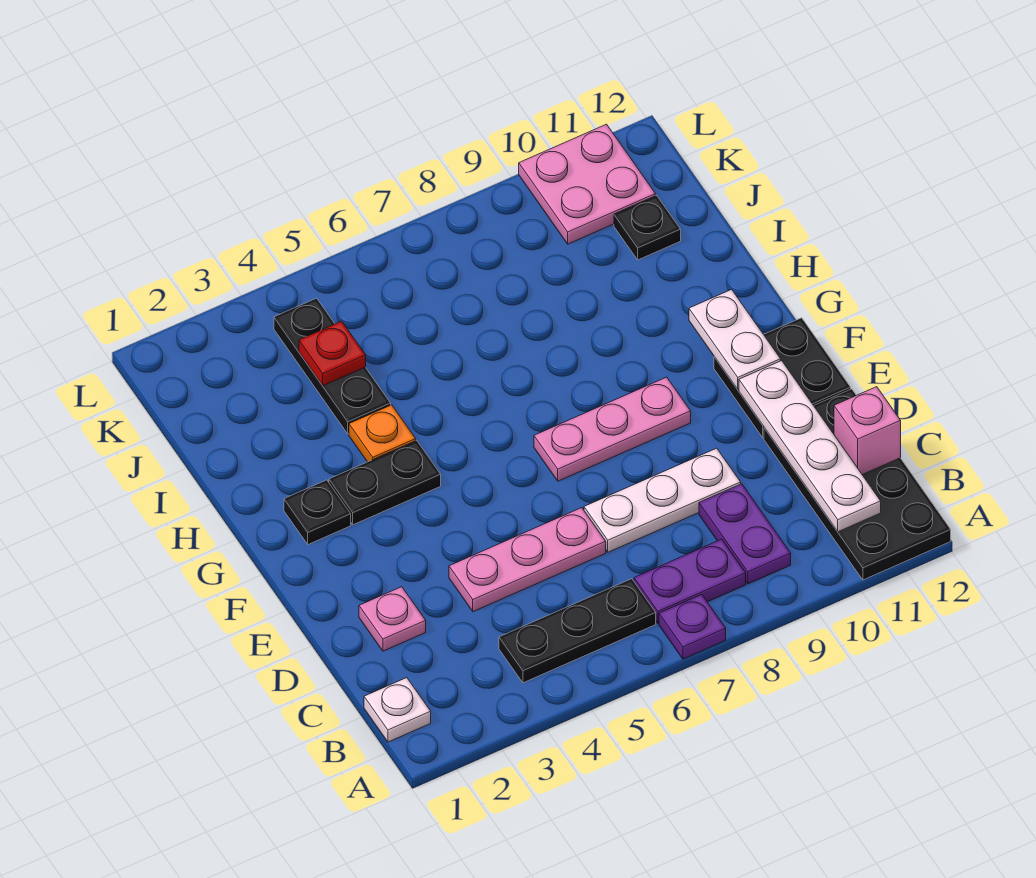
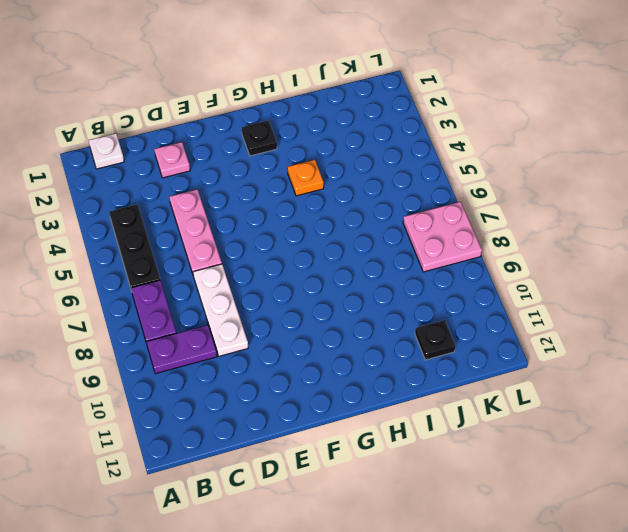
pink 2x2 plate [403,202,482,272] -> pink 2x2 plate moved to [519,124,655,244]
none -> purple 1x1 plate [659,595,726,659]
none -> black 2x4 plate [764,389,951,580]
none -> black 2x2 plate [714,318,851,438]

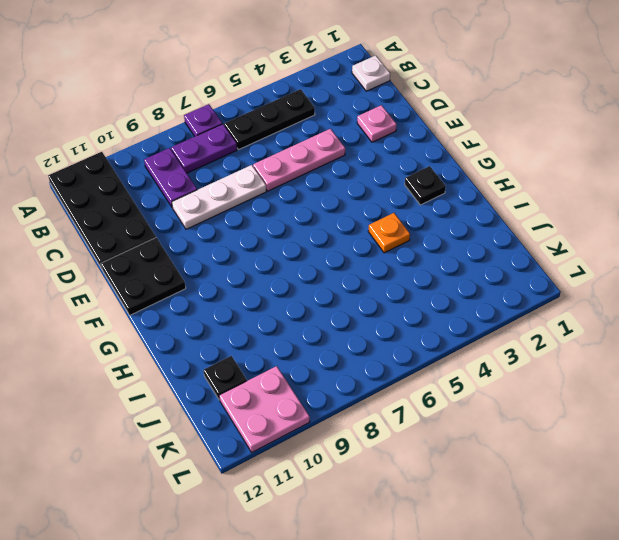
none -> pink 1x3 plate [534,377,691,481]
none -> black 1x2 plate [329,440,441,525]
none -> black 1x3 plate [274,298,391,434]

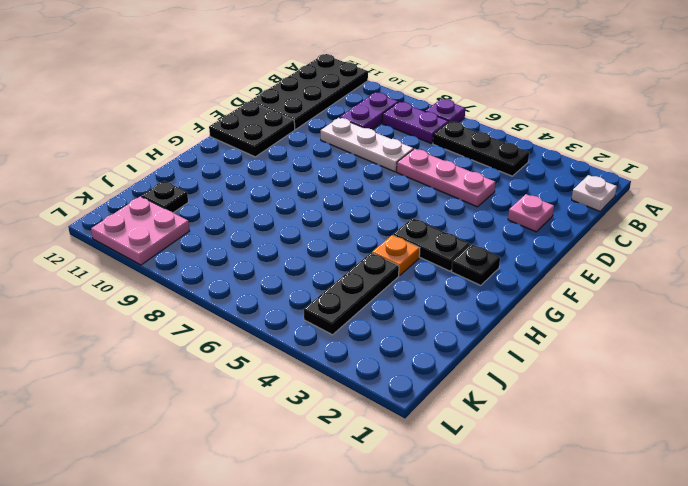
none -> pink 1x3 plate [534,377,691,481]
none -> white 1x4 plate [739,361,881,532]
none -> pink 1x1 brick [834,387,901,475]

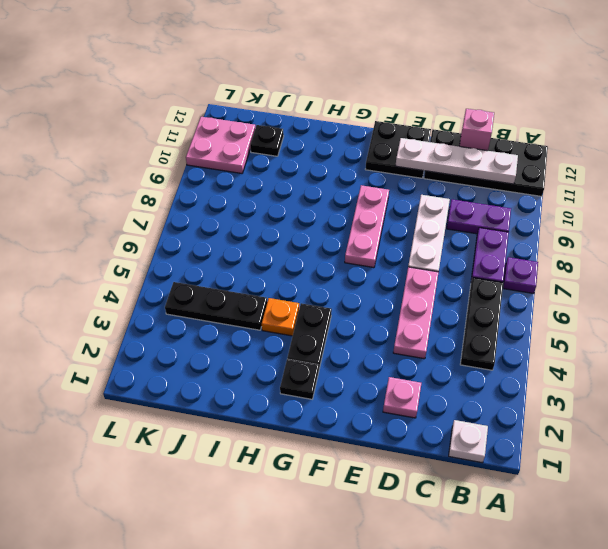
none -> white 1x2 plate [689,289,781,389]
none -> red 1x1 plate [299,321,366,386]

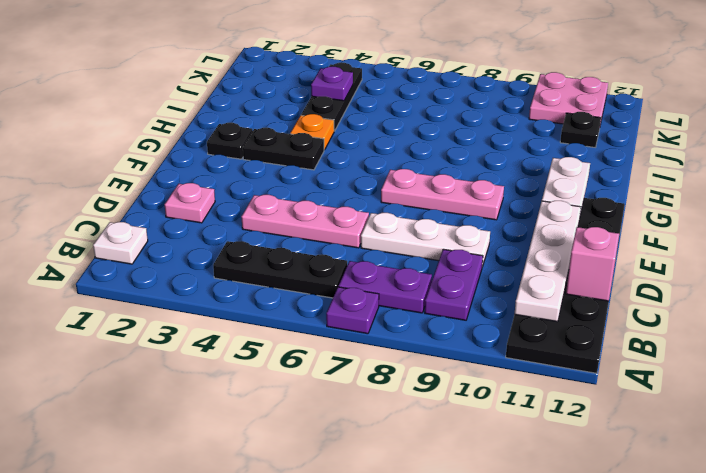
purple 1x1 plate [311,67,353,101] -> red 1x1 plate [299,321,366,386]

